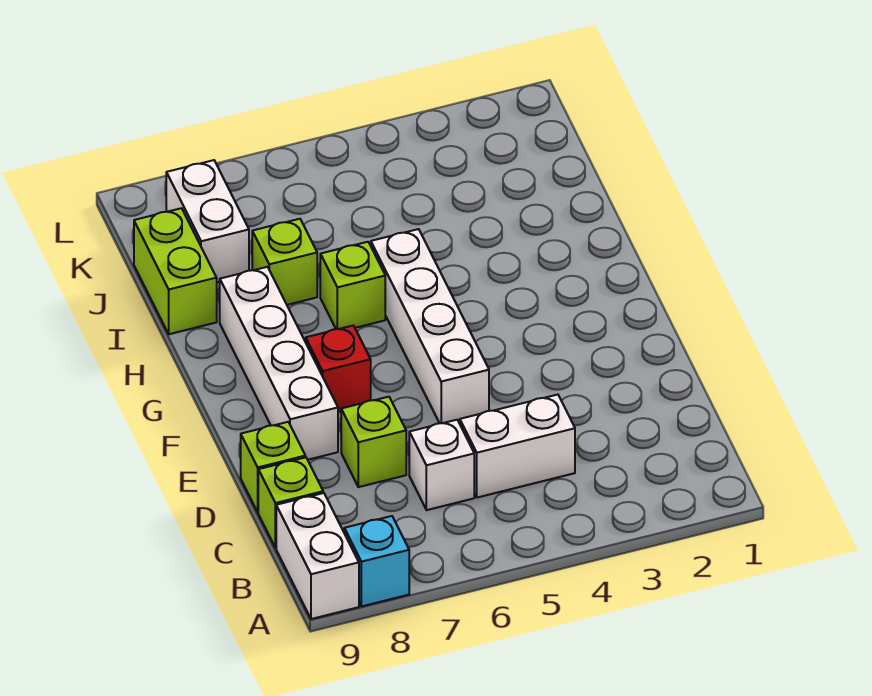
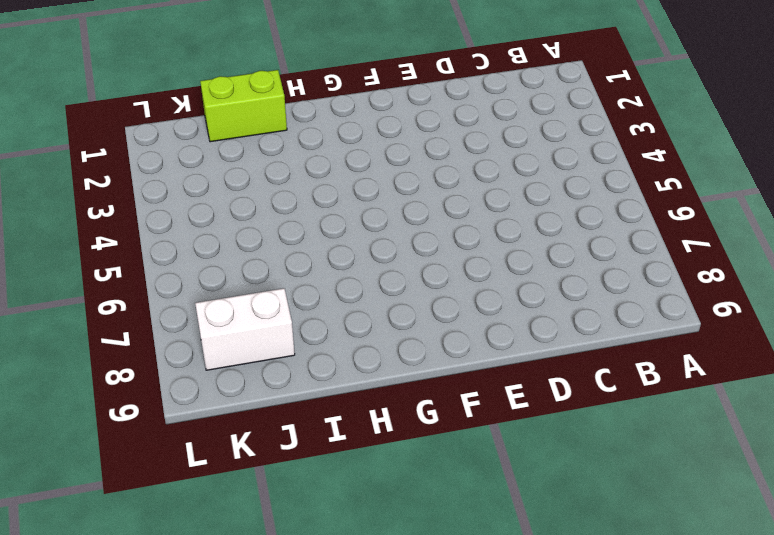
lime 1x2 brick [200,70,287,142] -> lime 1x2 brick moved to [134,208,217,334]
none -> cyan 1x1 brick [344,516,409,606]
none -> white 1x2 brick [276,493,359,619]
none -> white 1x2 brick [460,395,575,498]

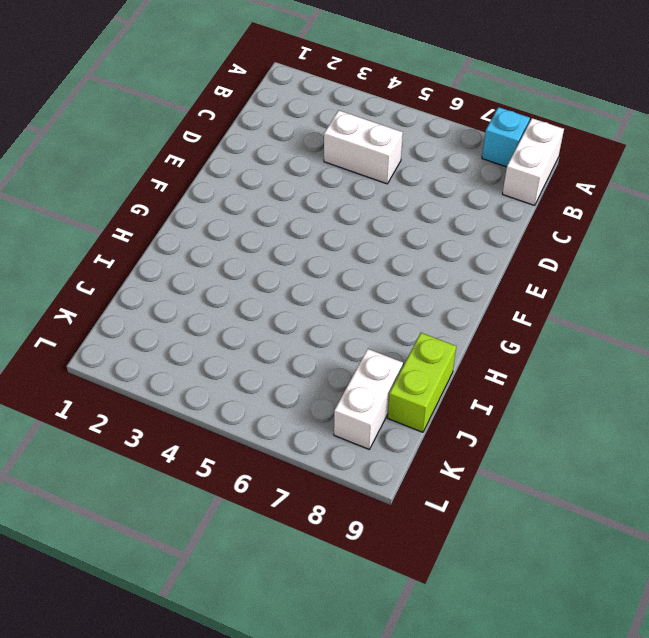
none -> white 1x1 brick [409,420,474,510]
none -> lime 1x1 brick [258,457,323,548]
none -> lime 1x1 brick [341,397,406,487]

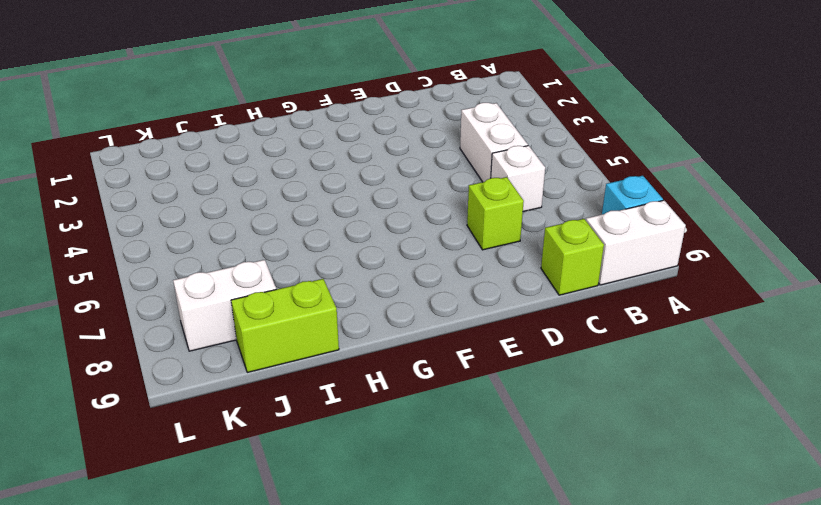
none -> lime 1x1 brick [241,422,305,512]
none -> white 1x4 brick [371,229,489,423]
none -> white 1x4 brick [220,267,338,460]

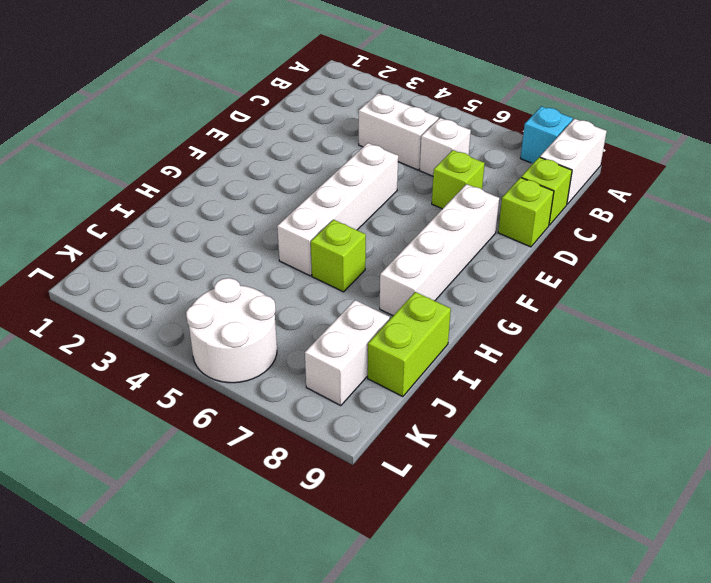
white 2x2 round brick [186,278,277,383] -> none
none -> red 1x1 brick [306,325,371,412]
none -> lime 1x1 brick [252,219,317,305]

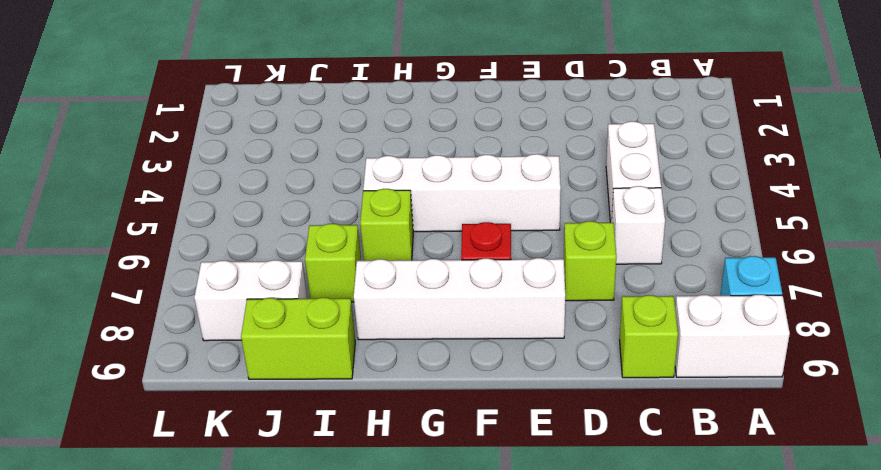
none -> lime 1x1 brick [241,422,305,512]

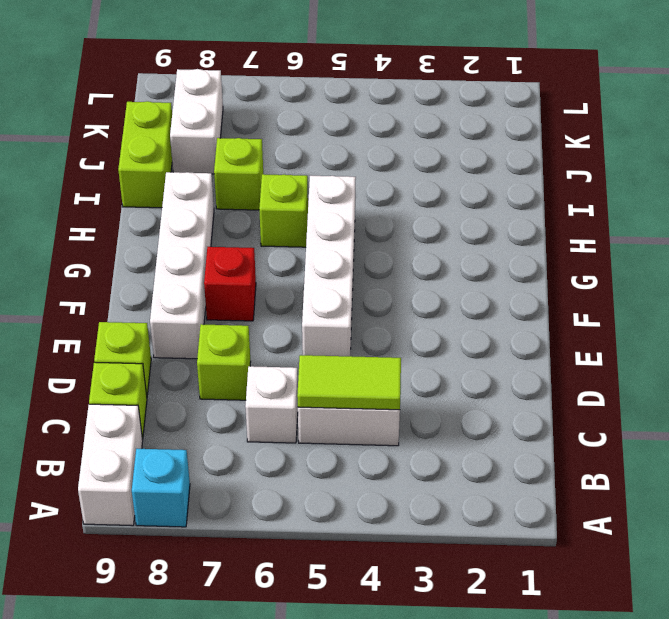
lime 1x2 tile [297,355,401,410] -> none

